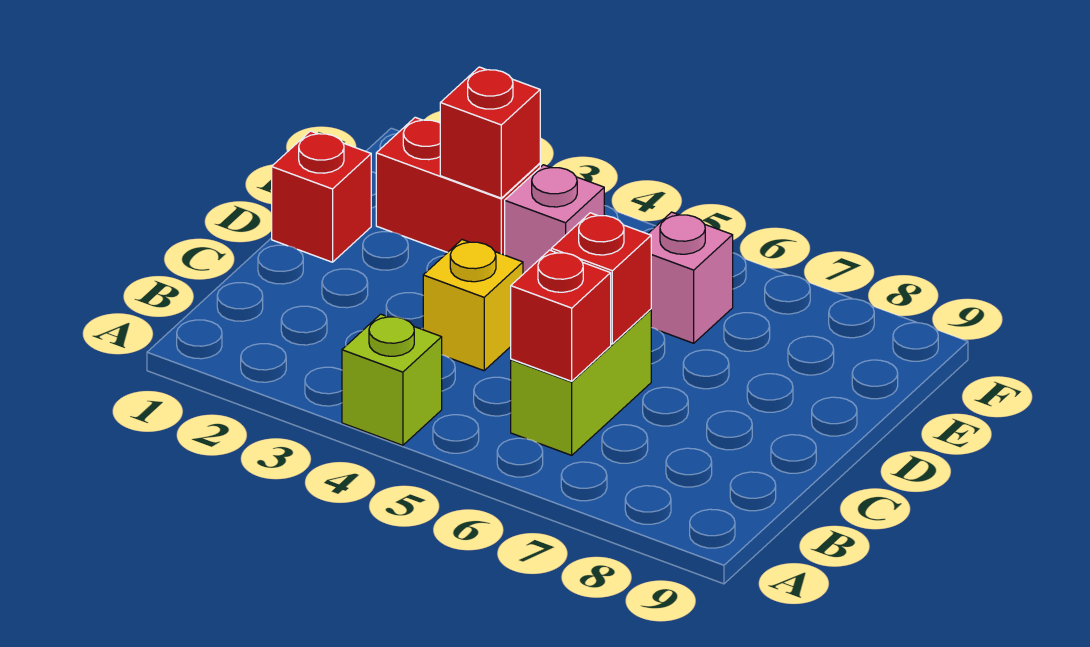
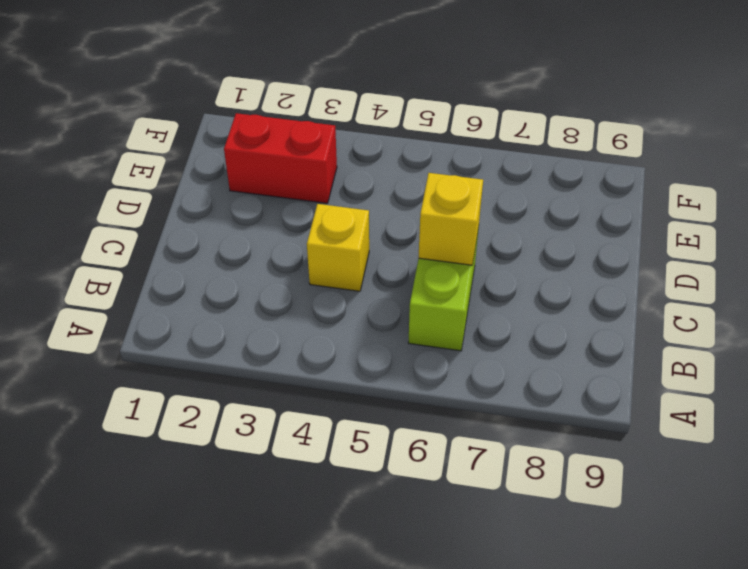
yellow 1x1 brick [419,173,483,265] -> red 1x1 brick [551,213,651,344]
none -> lime 1x1 brick [342,314,442,445]
none -> red 1x1 brick [272,131,371,262]

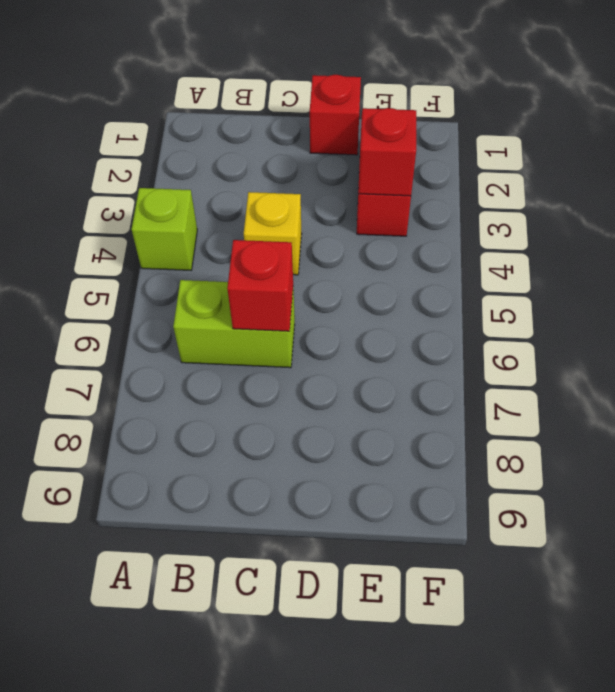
none -> pink 1x1 brick [505,165,604,274]
none -> pink 1x1 brick [648,212,733,343]

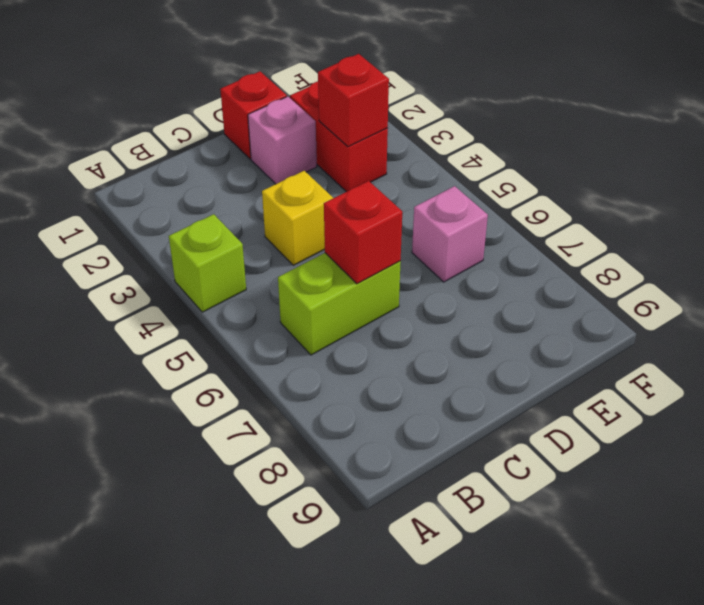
pink 1x1 brick [248,96,317,184] -> pink 1x1 brick moved to [505,165,604,274]
none -> red 1x1 brick [511,250,611,381]

